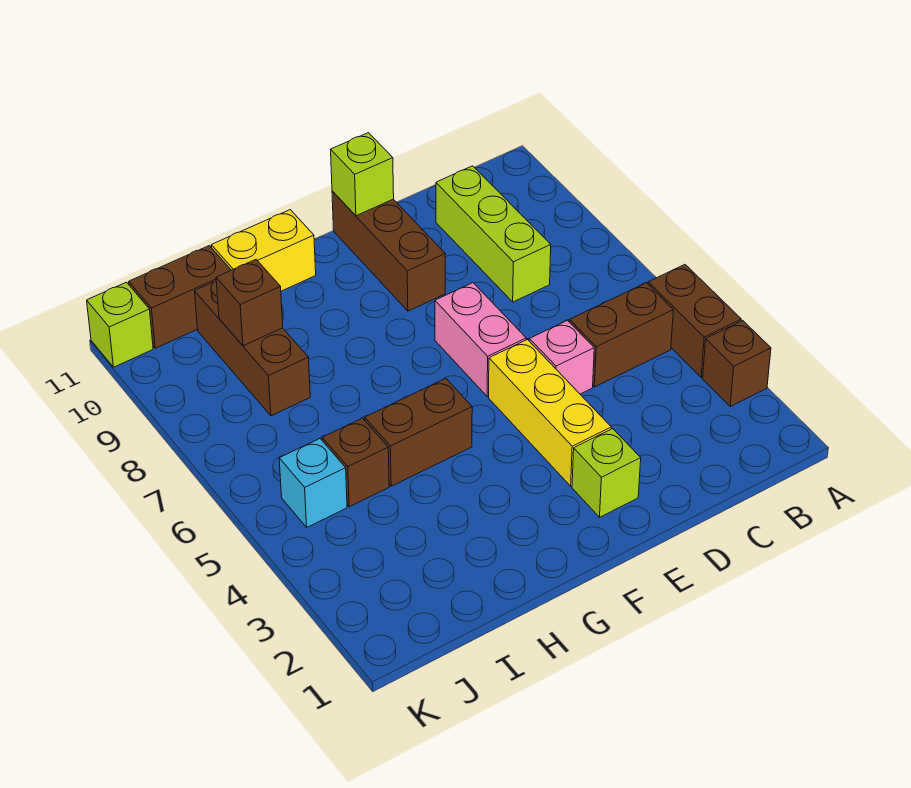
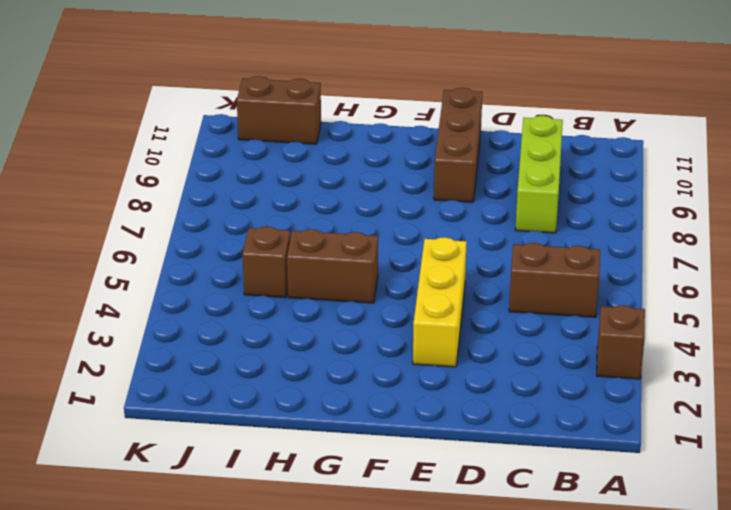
none -> brown 1x2 brick [648,265,741,377]
none -> pink 1x1 brick [529,320,594,394]
none -> lime 1x1 brick [572,429,641,517]

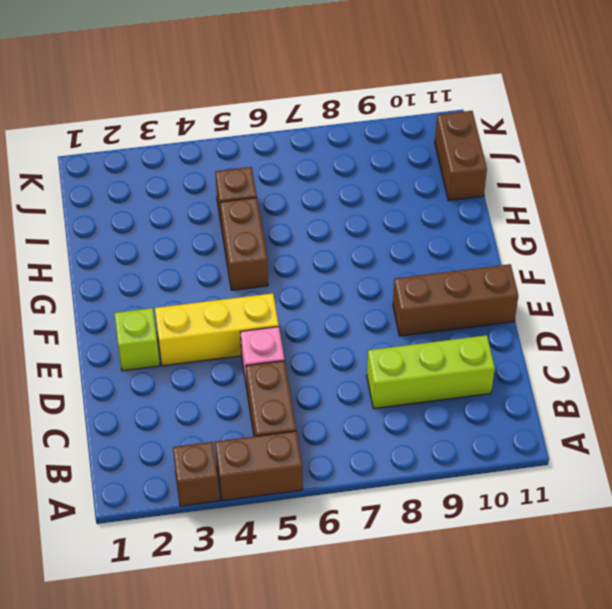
none -> pink 1x2 brick [435,283,526,396]
none -> yellow 1x2 brick [211,210,316,291]
none -> brown 1x3 brick [195,281,310,416]

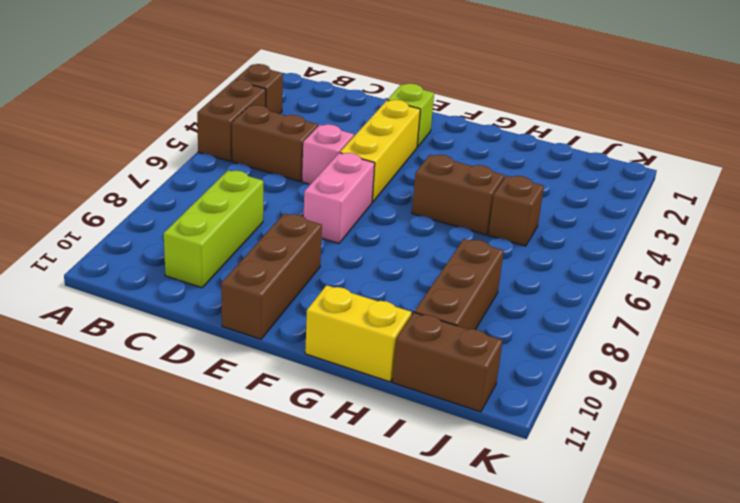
none -> cyan 1x1 brick [279,439,347,527]
none -> lime 1x1 brick [87,282,153,367]
none -> lime 1x1 brick [331,133,394,216]

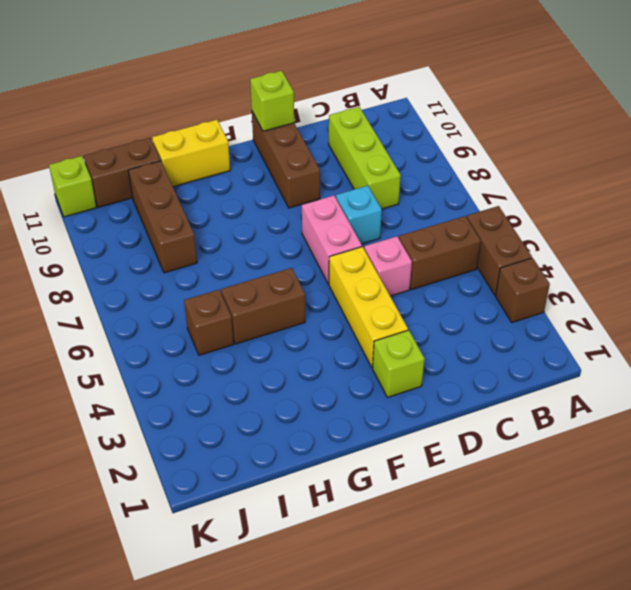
cyan 1x1 brick [336,186,382,244] -> cyan 1x1 brick moved to [279,439,347,527]
none -> brown 1x1 brick [216,260,283,346]

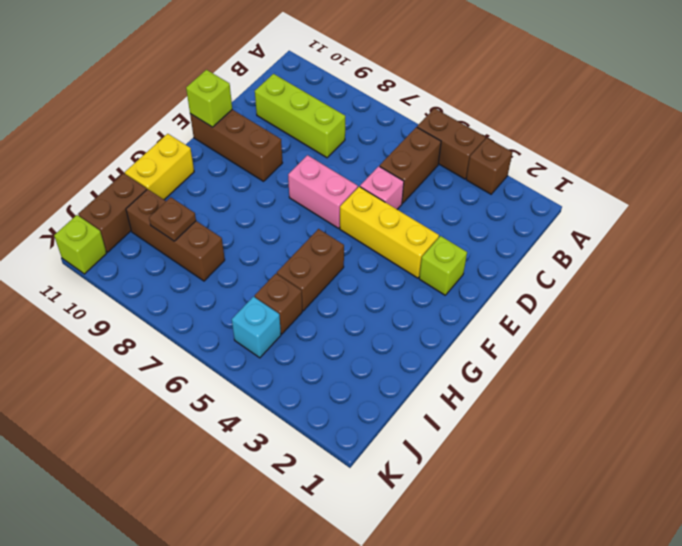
brown 1x1 plate [149,197,196,241] -> brown 1x1 brick [216,260,283,346]

